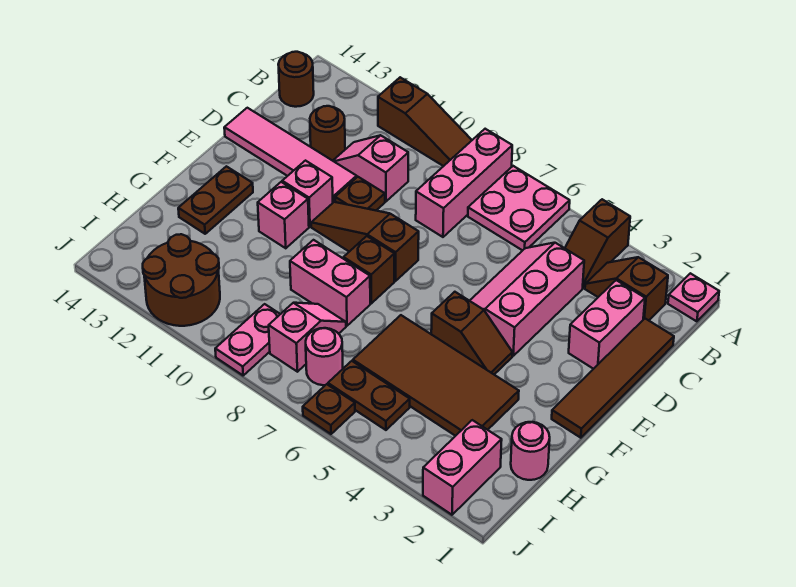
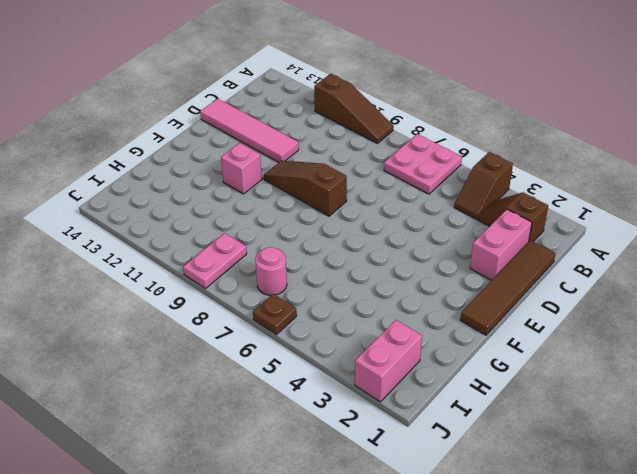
none -> pink 1x1 plate [668,273,719,321]
none -> pink 1x3 brick [416,129,512,237]
none -> brown 1x1 round brick [278,52,314,107]
none -> pink 2x3 slope [470,243,584,356]

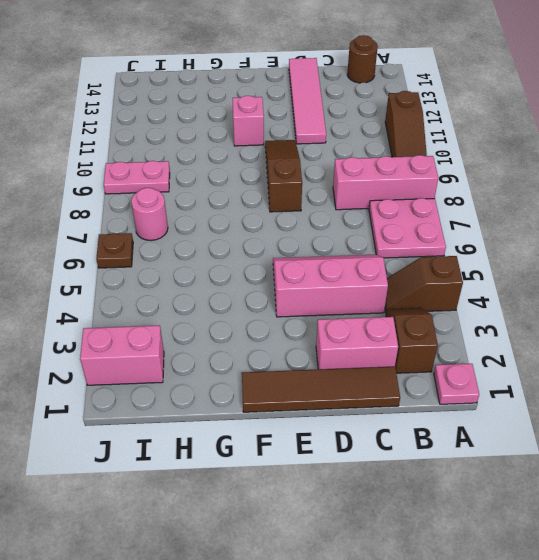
none -> pink 1x2 slope [333,135,408,201]
none -> brown 1x1 round brick [310,106,345,161]
none -> brown 1x1 plate [335,177,385,210]
none -> pink 1x1 brick [282,161,333,226]

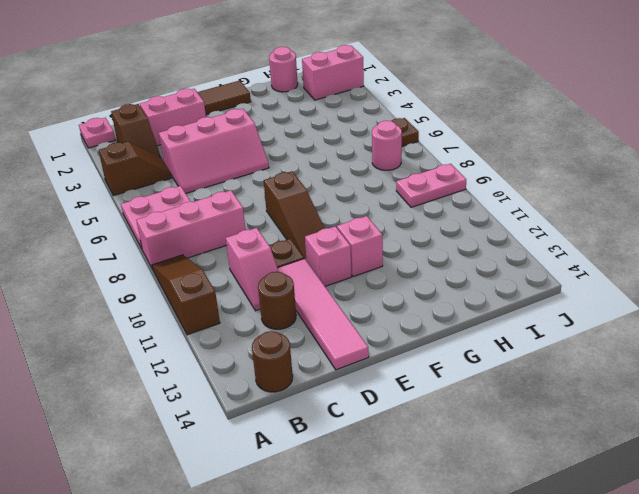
none -> brown 1x2 slope [431,292,512,374]
none -> brown 1x1 brick [344,236,394,303]
none -> brown 1x2 plate [178,166,253,234]
none -> brown 2x4 tile [353,315,519,436]

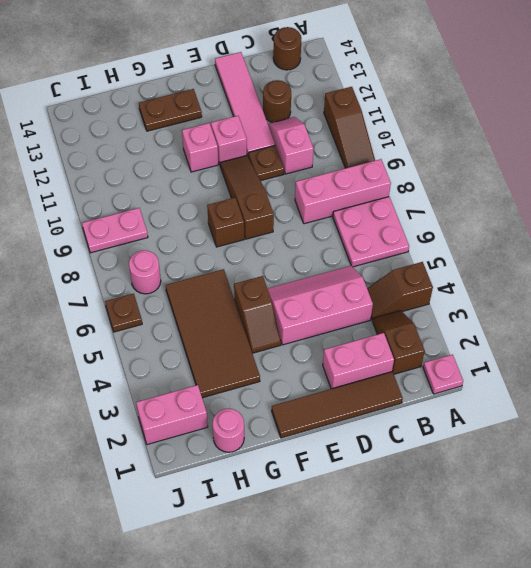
none -> pink 1x2 brick [290,240,370,326]
none -> pink 1x2 slope [269,303,346,372]
none -> brown 1x2 plate [328,361,410,430]
none -> brown 2x2 round brick [143,234,220,326]

